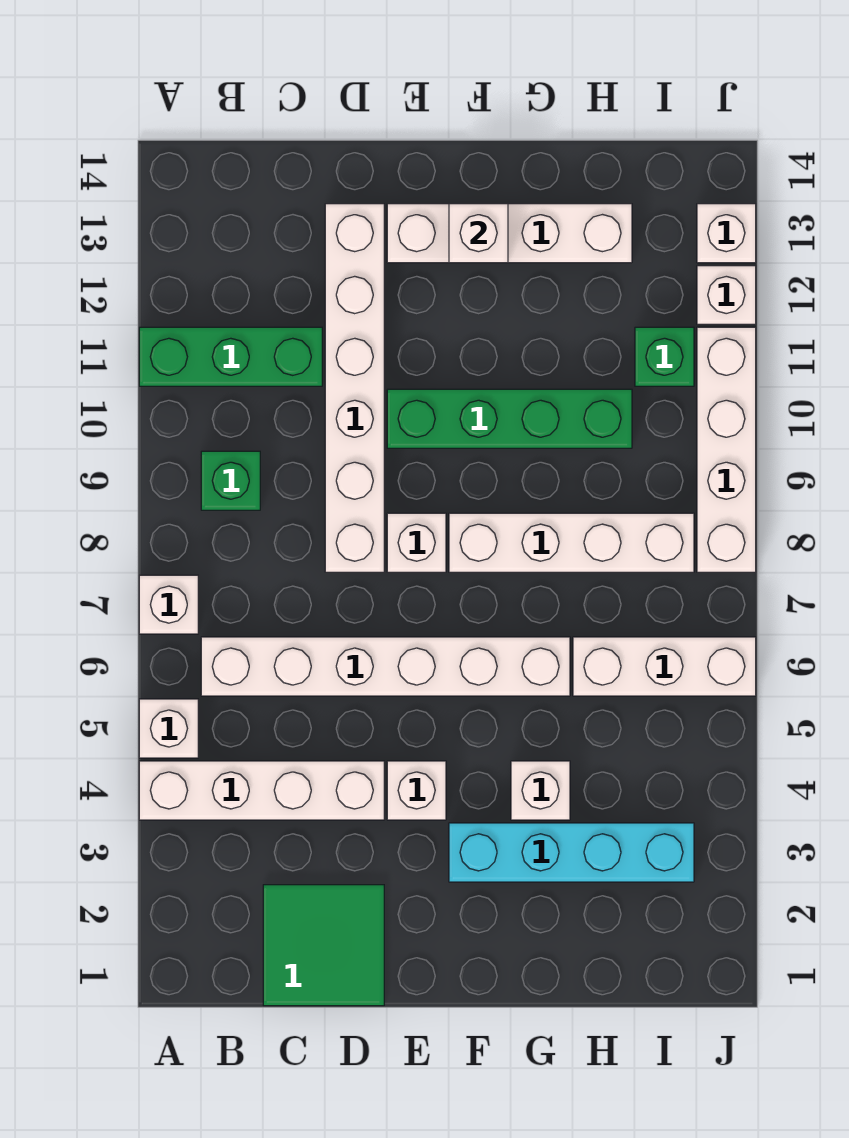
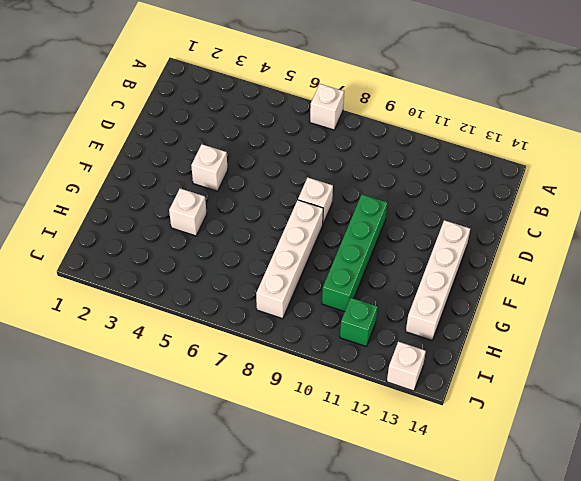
none -> white 1x4 brick [139,761,384,820]
none -> white 1x1 brick [139,699,198,758]
none -> green 1x3 brick [139,327,322,386]

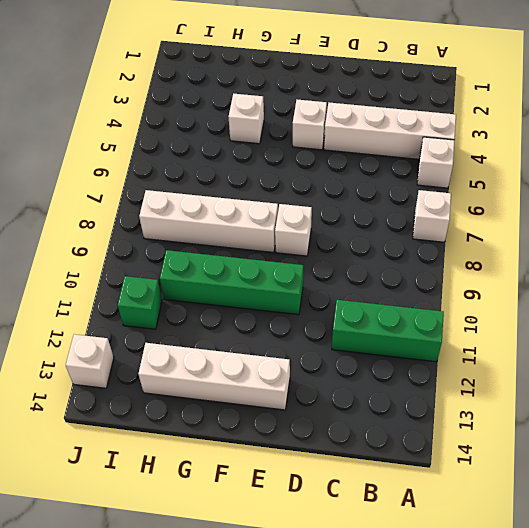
none -> white 1x6 brick [201,637,570,696]
none -> green 1x1 brick [201,451,260,510]
none -> green 2x2 tile [263,885,384,1006]

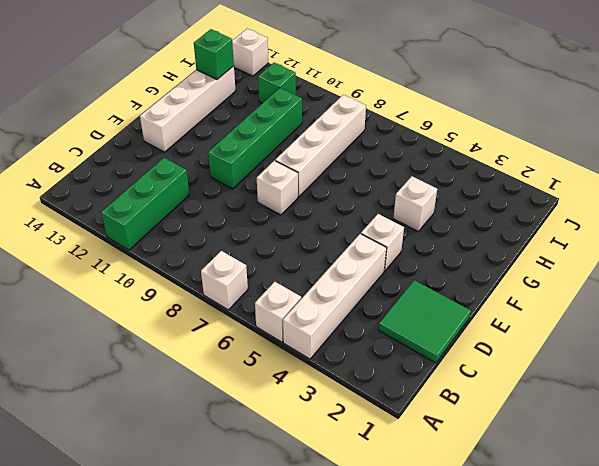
green 1x1 brick [194,29,234,79] -> green 1x1 brick moved to [201,451,260,510]
none -> white 1x6 brick [201,637,570,696]
none -> white 1x6 brick [325,204,384,572]
none -> cyan 1x4 brick [449,823,694,882]

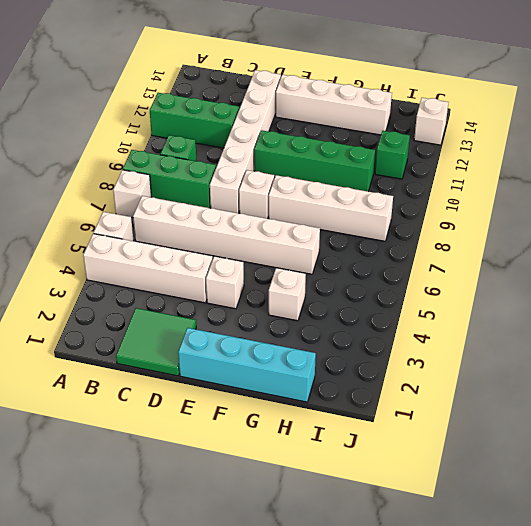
green 1x3 brick [123,150,216,208] -> none
cyan 1x4 brick [178,328,316,402] -> cyan 1x4 brick moved to [449,823,694,882]
none -> white 1x3 brick [573,637,756,696]
none -> white 1x4 brick [697,327,756,572]
none -> white 1x1 brick [697,266,756,324]

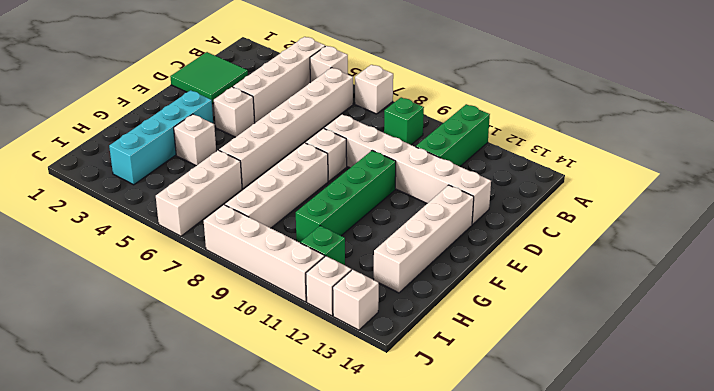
none -> white 1x1 brick [449,204,508,263]

